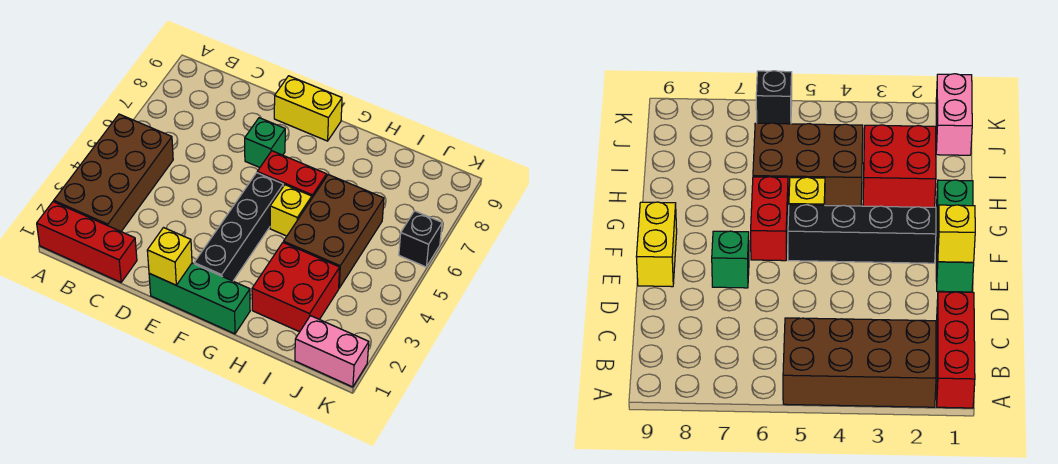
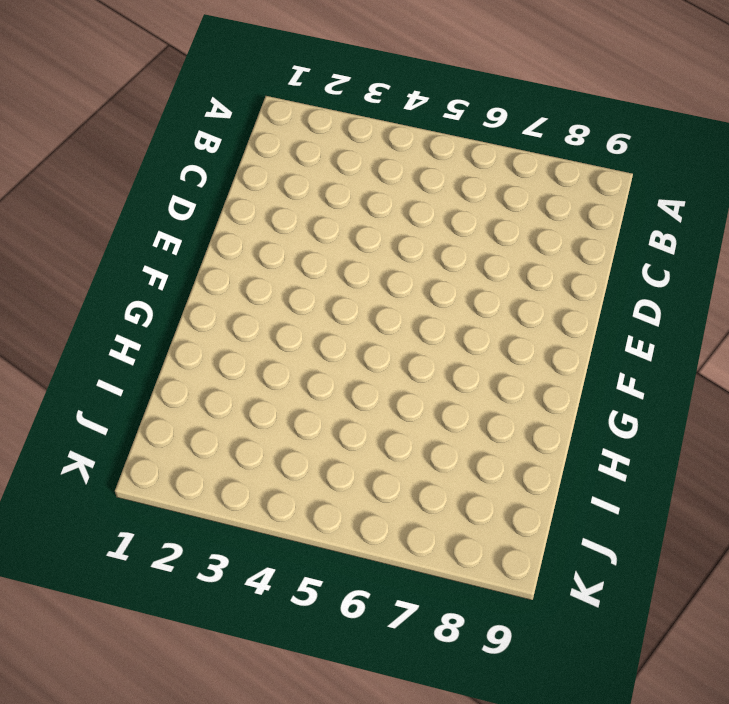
none -> red 1x3 brick [37,202,137,282]
none -> brown 2x4 brick [54,114,173,231]
none -> green 1x3 brick [149,263,250,334]

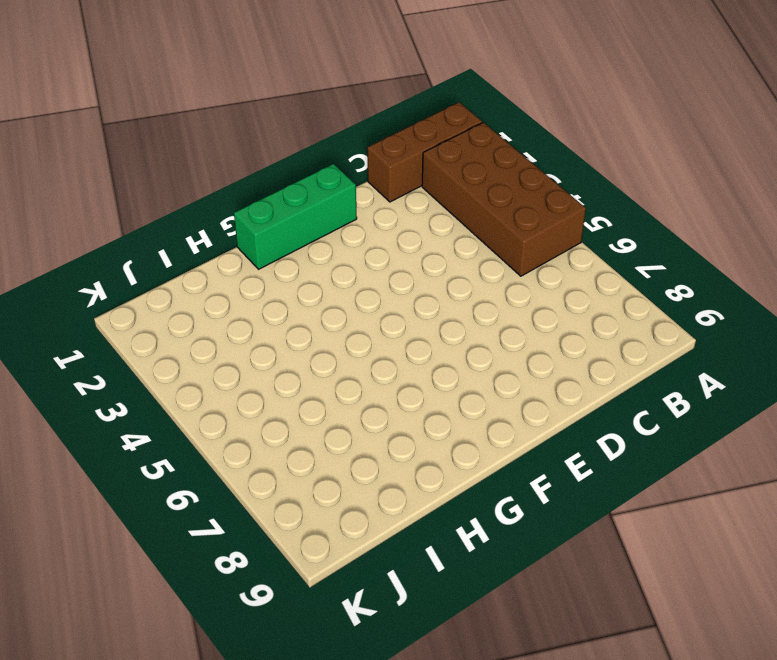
brown 1x3 brick [367,102,482,202] -> red 1x3 brick [37,202,137,282]
none -> green 1x1 brick [245,118,285,168]
none -> yellow 1x2 brick [274,76,342,141]
none -> black 1x4 brick [194,173,283,281]

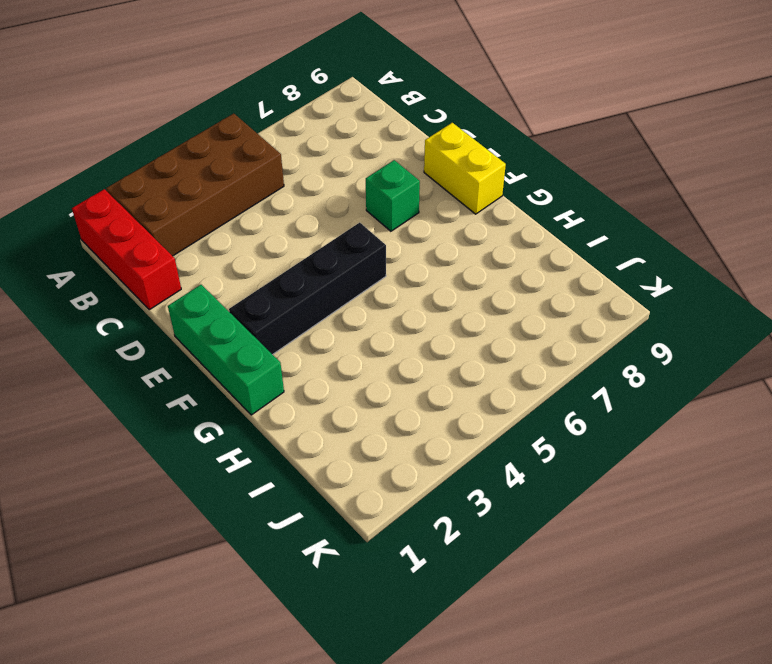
none -> red 1x2 brick [257,151,327,198]
none -> yellow 1x1 brick [270,185,312,236]
none -> red 2x2 brick [252,242,340,332]

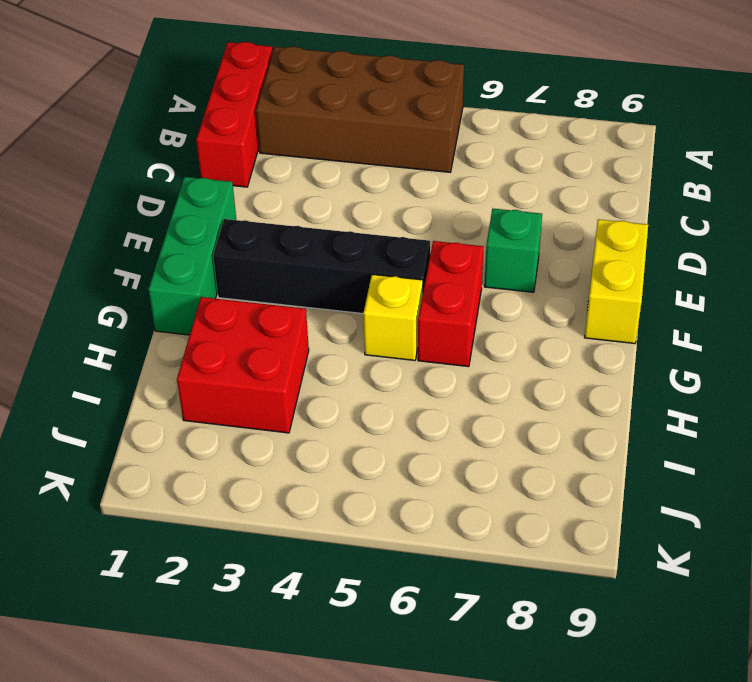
none -> brown 2x3 brick [284,175,384,288]
none -> pink 1x2 brick [295,316,369,387]
none -> black 1x1 brick [399,211,442,267]

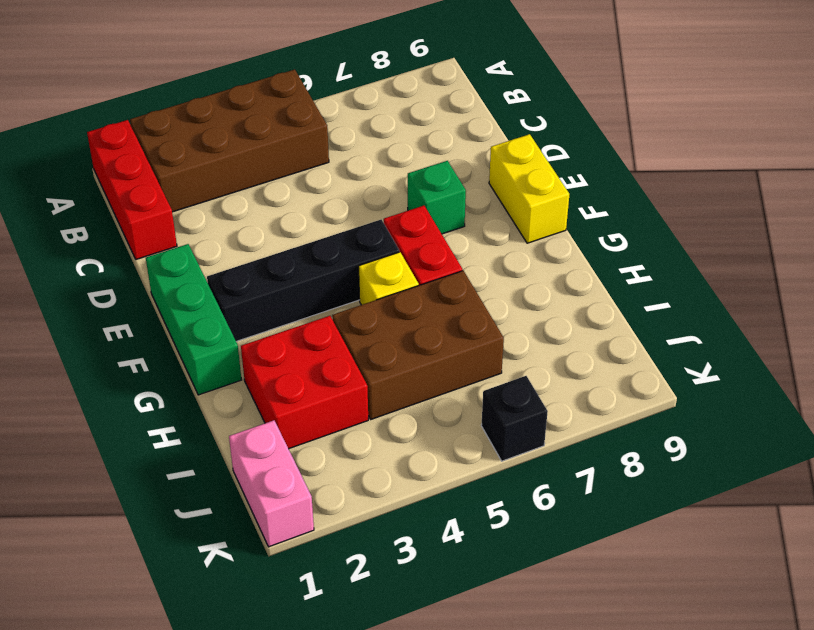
none -> yellow 1x1 brick [147,228,192,285]

